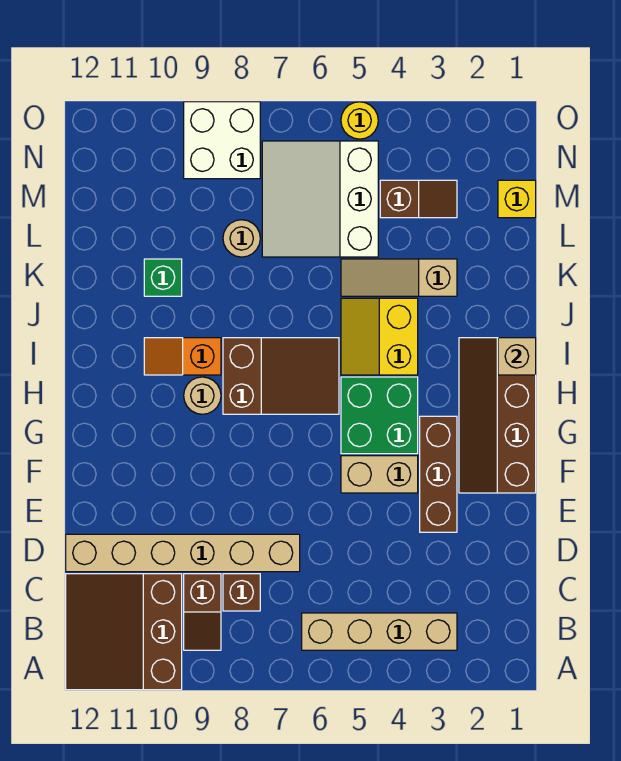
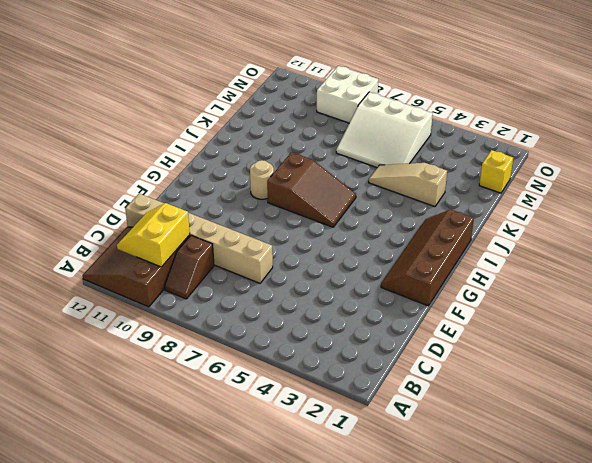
yellow 2x2 slope [117,203,190,267] -> yellow 2x2 slope moved to [341,298,418,375]
white 3x3 slope [336,92,433,167] -> white 3x3 slope turned to [262,141,378,257]
none -> tan 1x4 brick [302,613,457,650]
none -> brown 1x1 brick [223,574,260,611]
none -> brown 1x3 brick [420,416,457,532]

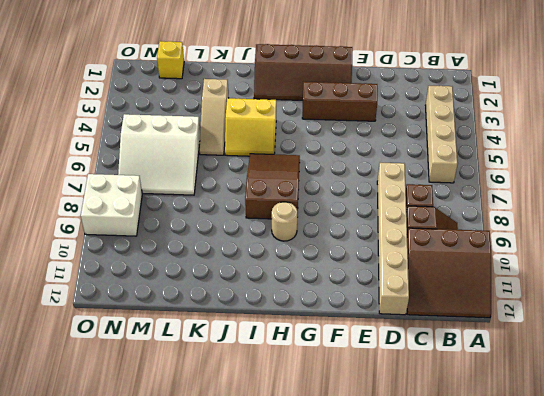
none -> tan 1x2 brick [341,456,418,493]
none -> green 2x2 brick [341,377,418,454]
none -> orange 1x2 slope [144,338,221,375]

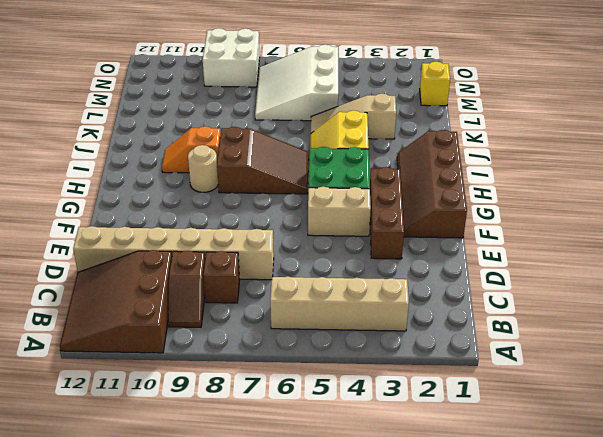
none -> green 1x1 brick [144,259,182,296]
none -> tan 1x1 round brick [223,220,260,257]
none -> brown 1x2 slope [380,180,457,218]

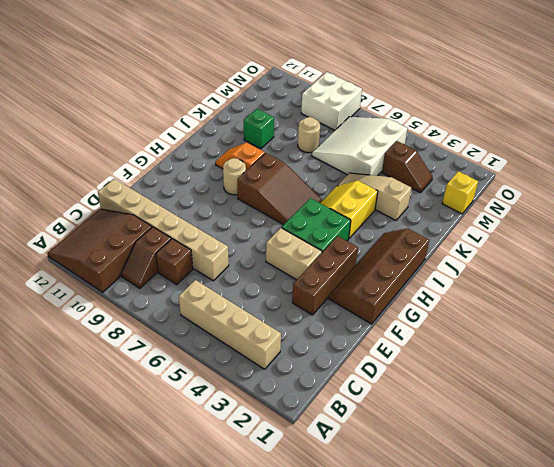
none -> yellow 1x1 round brick [341,102,378,139]
none -> tan 1x1 brick [498,338,536,375]

